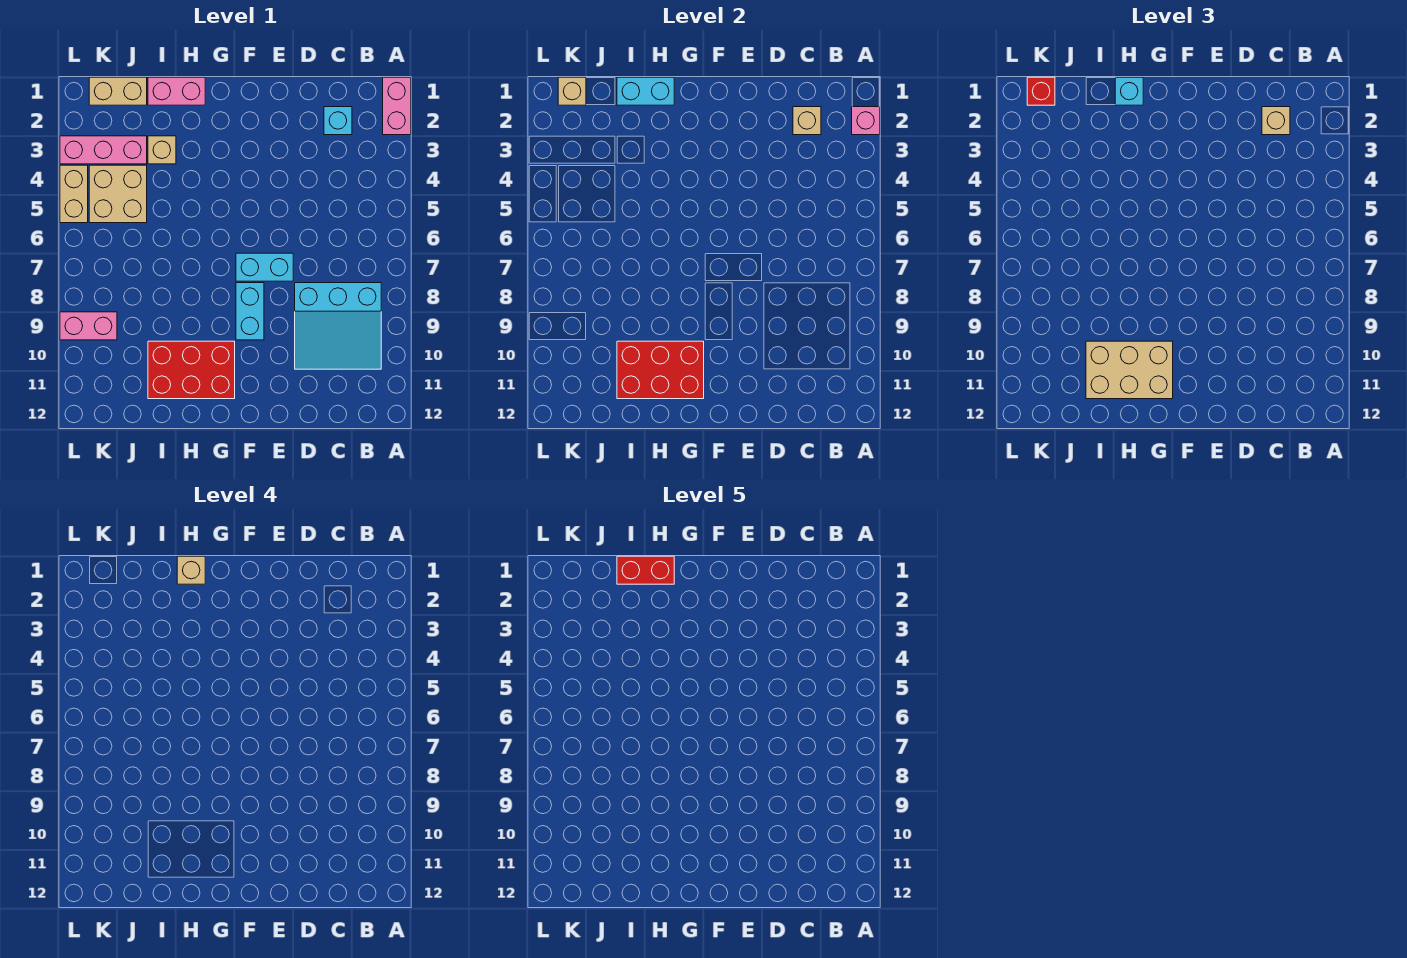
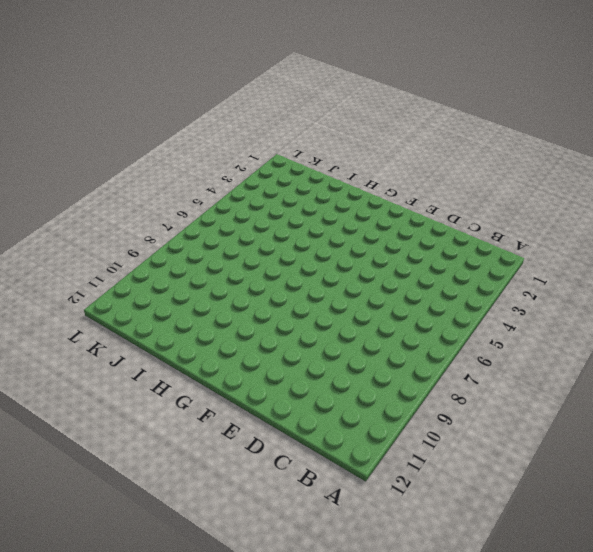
none -> pink 1x2 brick [383,77,411,135]
none -> cyan 3x3 slope [295,283,381,369]
none -> cyan 1x1 brick [324,107,352,135]

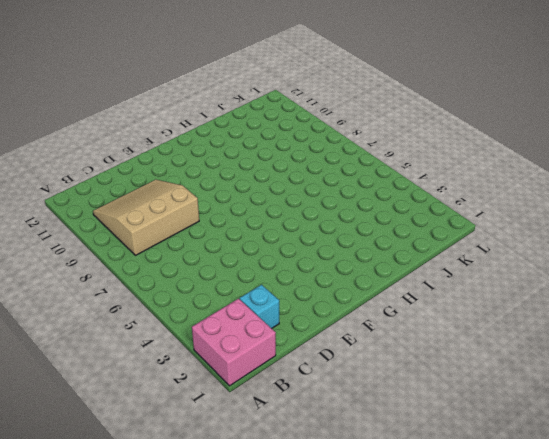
pink 2x2 brick [192,299,276,386] -> pink 1x2 brick [383,77,411,135]
tan 3x3 slope [93,180,199,255] -> cyan 3x3 slope [295,283,381,369]
none -> cyan 1x2 brick [236,253,293,281]
none -> cyan 1x2 brick [236,283,264,340]
none -> red 2x3 brick [148,341,235,399]

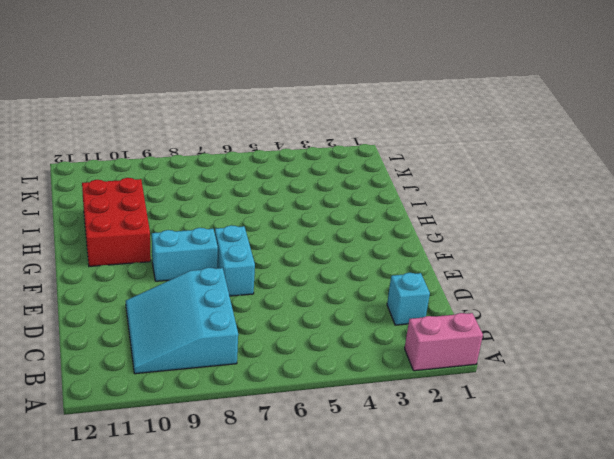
none -> pink 1x2 brick [148,77,205,105]
none -> tan 1x1 brick [148,136,176,164]
none -> tan 1x2 brick [89,77,147,105]

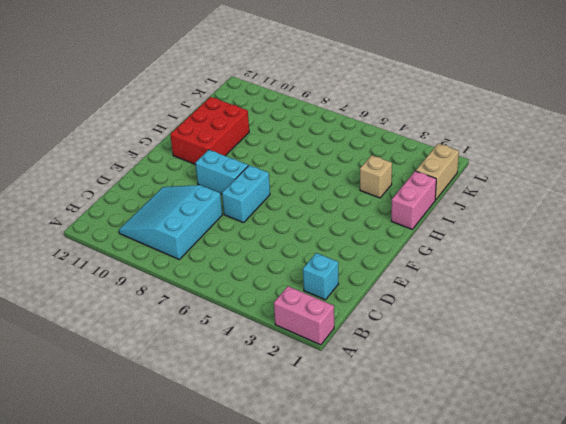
none -> pink 1x3 brick [60,136,147,164]
none -> tan 2x2 brick [89,165,147,223]
none -> pink 1x2 brick [60,312,117,340]

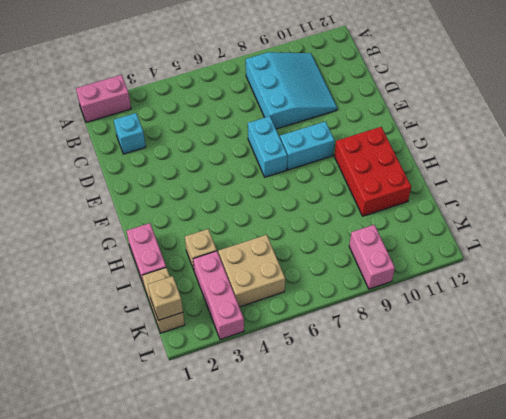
none -> tan 1x2 brick [60,165,88,223]
none -> pink 1x1 brick [852,107,880,135]
none -> tan 1x1 brick [793,107,821,135]

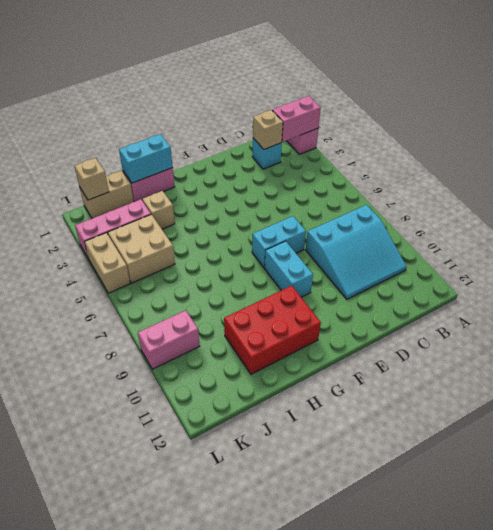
pink 1x2 brick [272,96,321,142] -> pink 1x1 brick [852,107,880,135]
none -> red 2x3 brick [617,341,704,399]
none -> tan 1x1 brick [1262,107,1290,135]
none -> tan 2x3 brick [1086,341,1173,399]

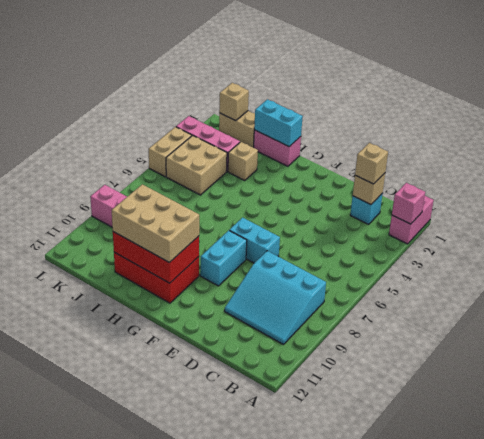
none -> cyan 1x1 brick [1115,77,1143,105]
none -> red 1x1 brick [1027,77,1055,105]
none -> tan 1x1 brick [177,556,205,584]

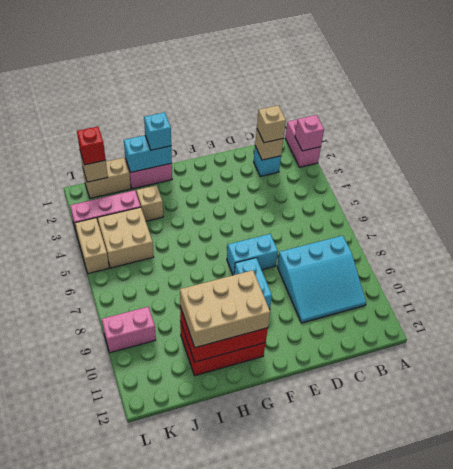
none -> tan 1x1 brick [177,556,205,584]
none -> red 1x2 brick [617,556,674,584]

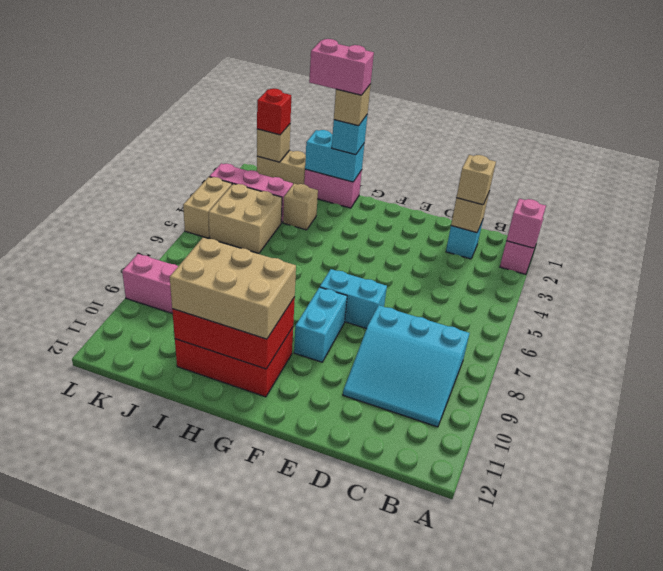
pink 1x2 brick [309,39,374,95] -> red 1x2 brick [617,556,674,584]

